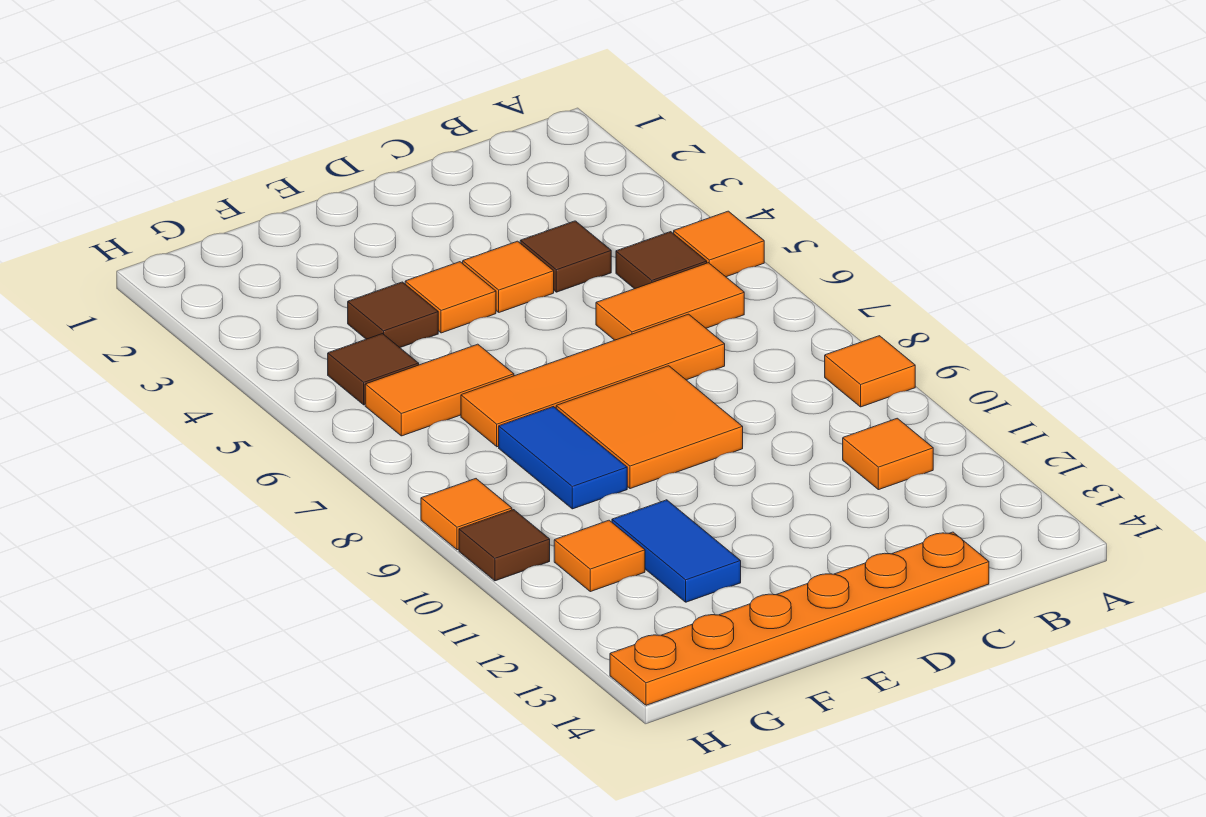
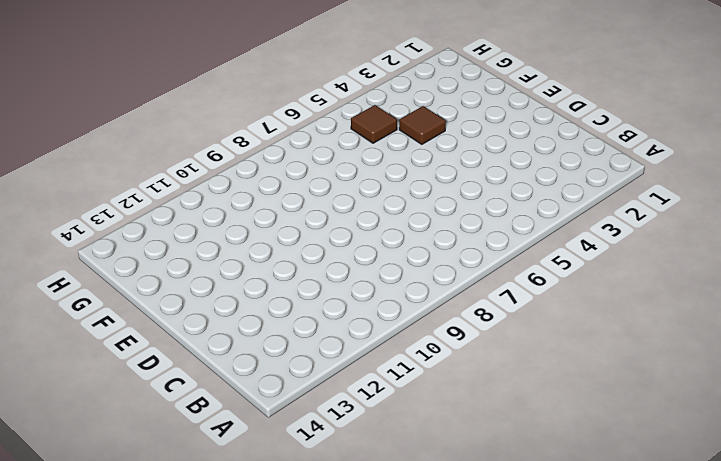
none -> orange 1x1 tile [674,211,764,277]
none -> orange 1x1 tile [825,336,915,407]
none -> brown 1x1 tile [616,232,707,289]

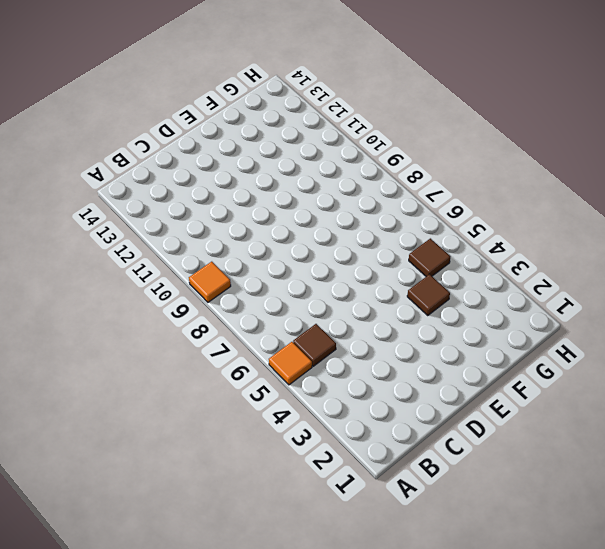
none -> orange 1x2 tile [596,263,744,340]
none -> orange 1x1 tile [843,418,933,490]
none -> brown 1x1 tile [520,221,611,292]

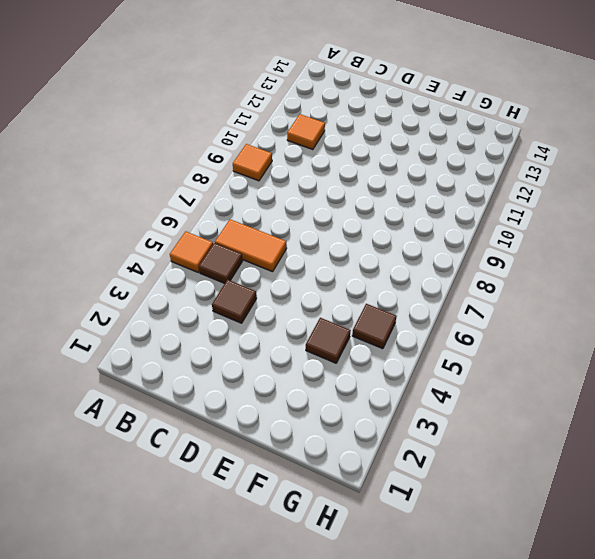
none -> orange 1x4 tile [461,314,725,447]
none -> orange 1x6 plate [610,532,989,705]
none -> orange 1x1 tile [463,241,554,312]

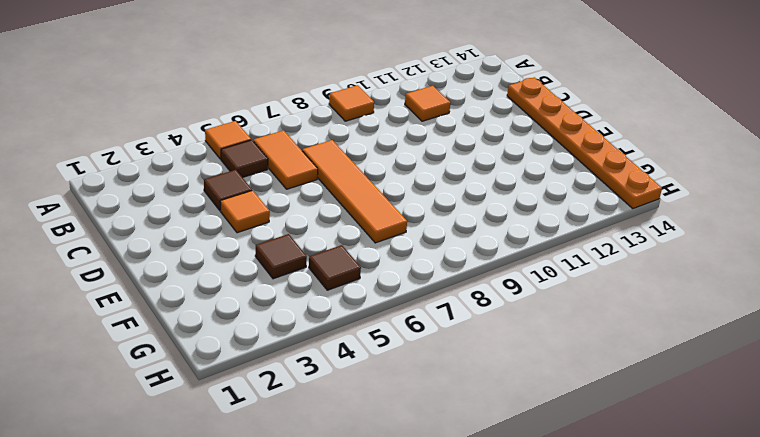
none -> orange 2x2 tile [556,366,743,489]
none -> orange 1x1 tile [405,262,496,333]
none -> orange 1x2 tile [365,344,514,436]

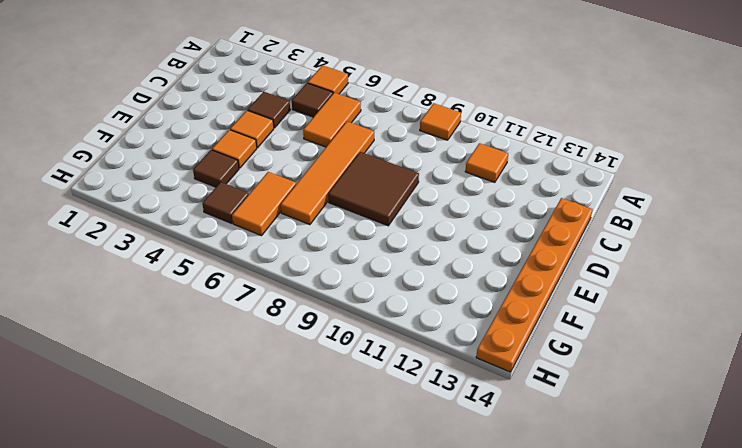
brown 2x2 tile [328,152,419,226] -> orange 2x2 tile [556,366,743,489]
none -> blue 1x2 tile [499,407,627,509]
none -> blue 1x2 tile [612,500,741,602]
none -> orange 1x1 tile [554,520,645,592]

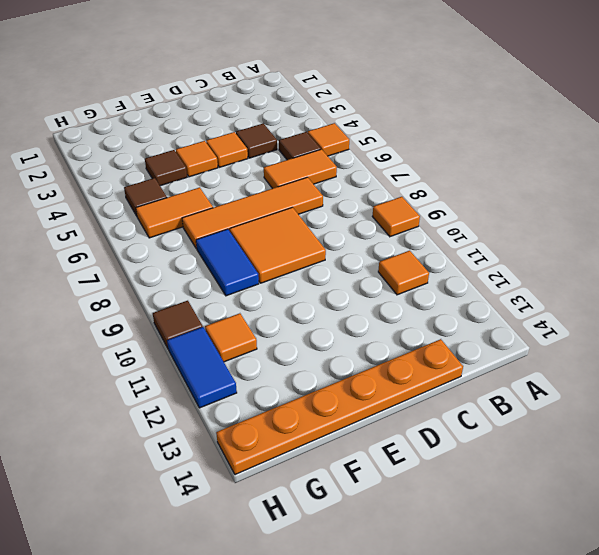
blue 1x2 tile [167,327,237,408] -> blue 1x2 tile moved to [612,500,741,602]
none -> orange 1x1 tile [421,479,512,550]

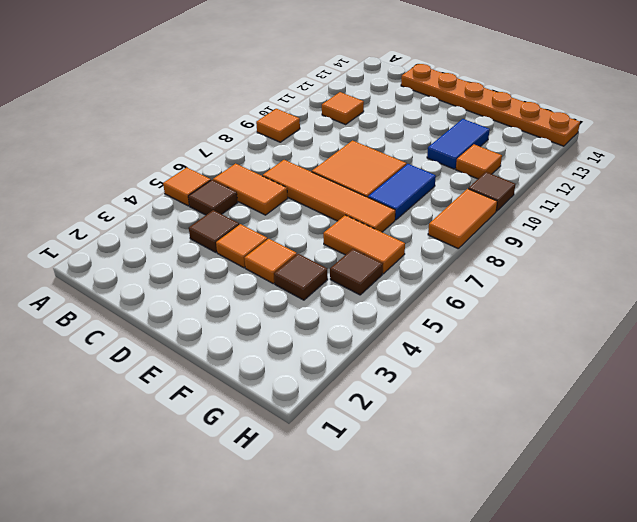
orange 1x2 tile [428,189,497,248] -> orange 1x1 tile [421,479,512,550]

